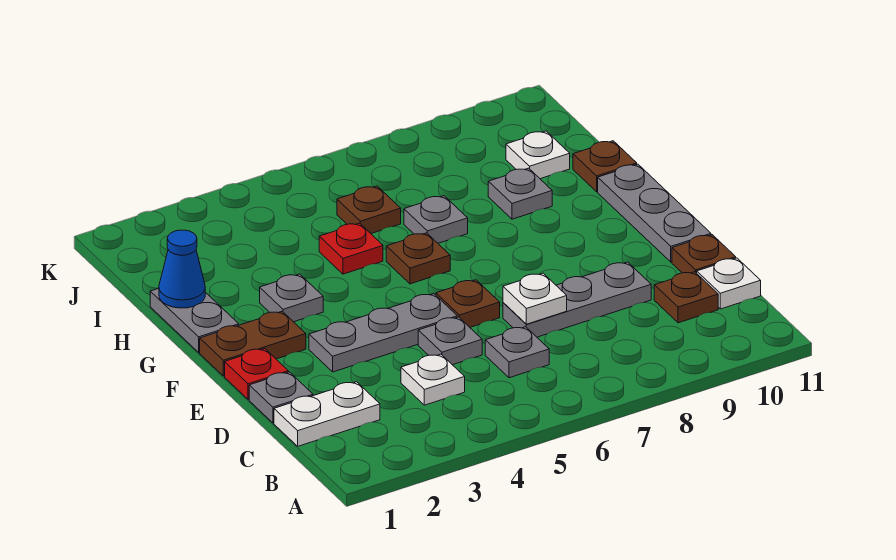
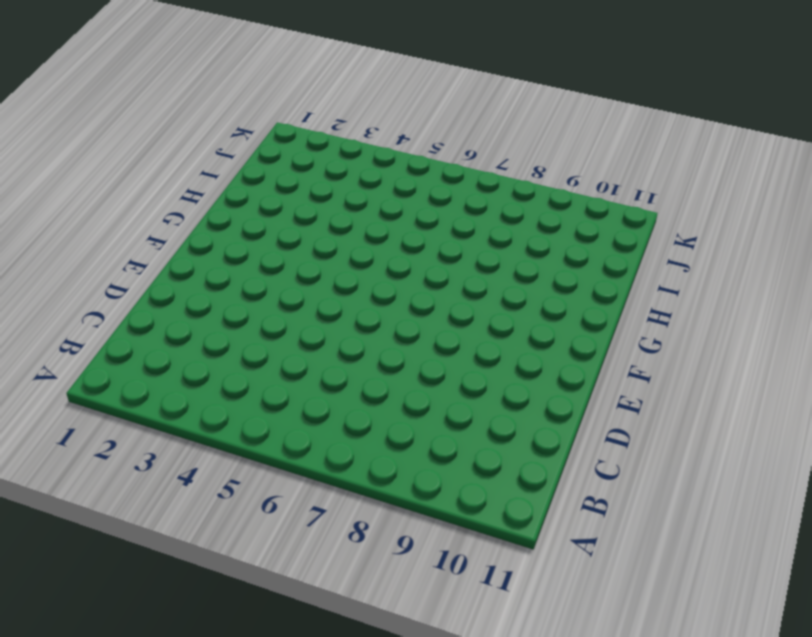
none -> white 1x2 plate [274,382,380,446]
none -> white 1x1 plate [401,354,465,405]
none -> grey 1x1 plate [485,327,549,378]

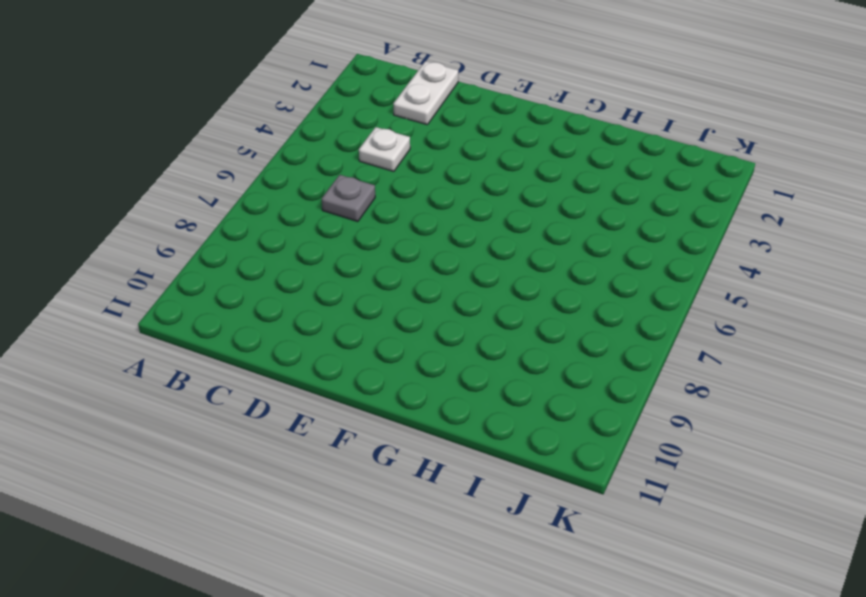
none -> brown 1x1 plate [654,272,718,323]
none -> white 1x1 plate [697,258,761,309]
none -> grey 1x1 plate [249,372,313,423]

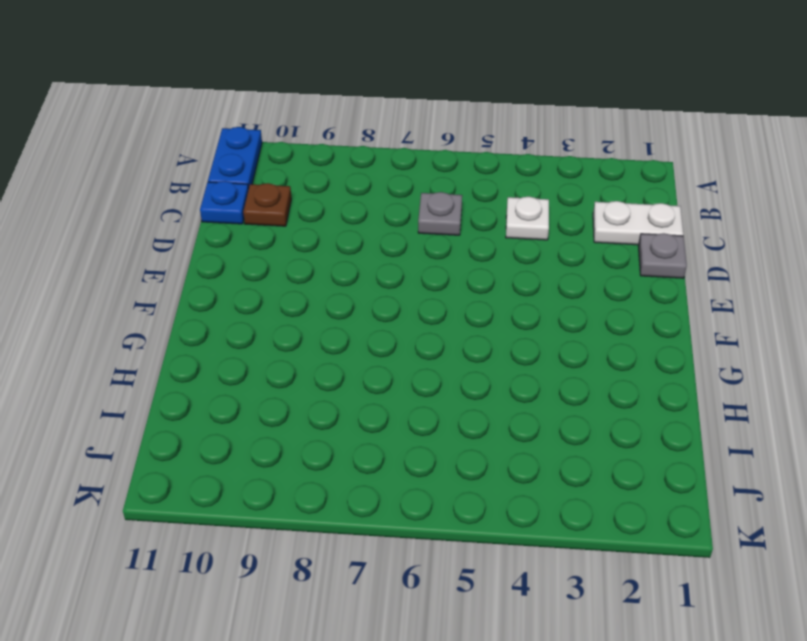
blue 1x2 plate [208,127,262,190] -> none
blue 1x1 plate [200,181,248,224] -> white 1x1 plate [697,258,761,309]
none -> grey 1x1 plate [418,317,482,365]
none -> grey 1x3 plate [503,262,651,337]
none -> brown 1x1 plate [672,235,736,273]

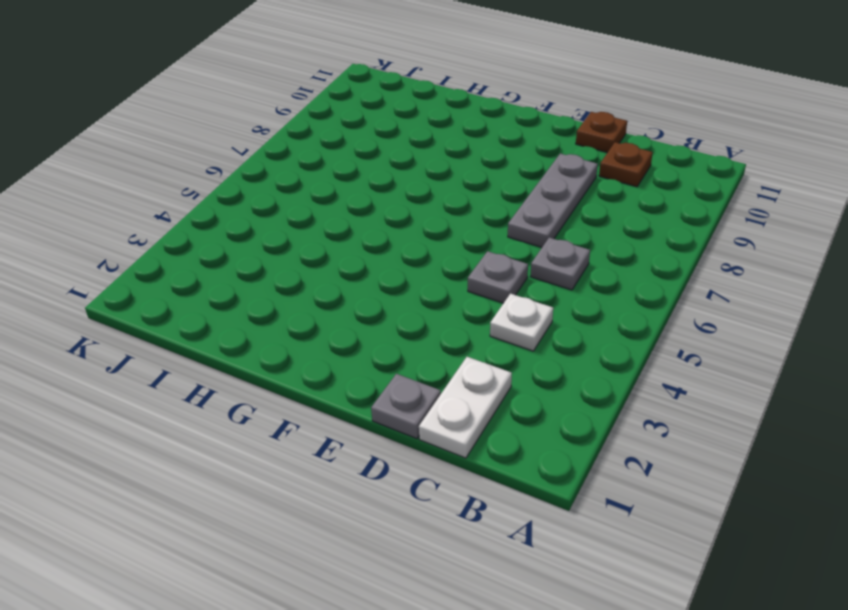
none -> white 1x1 plate [697,258,761,309]
none -> red 1x1 plate [225,349,288,400]
none -> grey 1x3 plate [309,294,457,372]

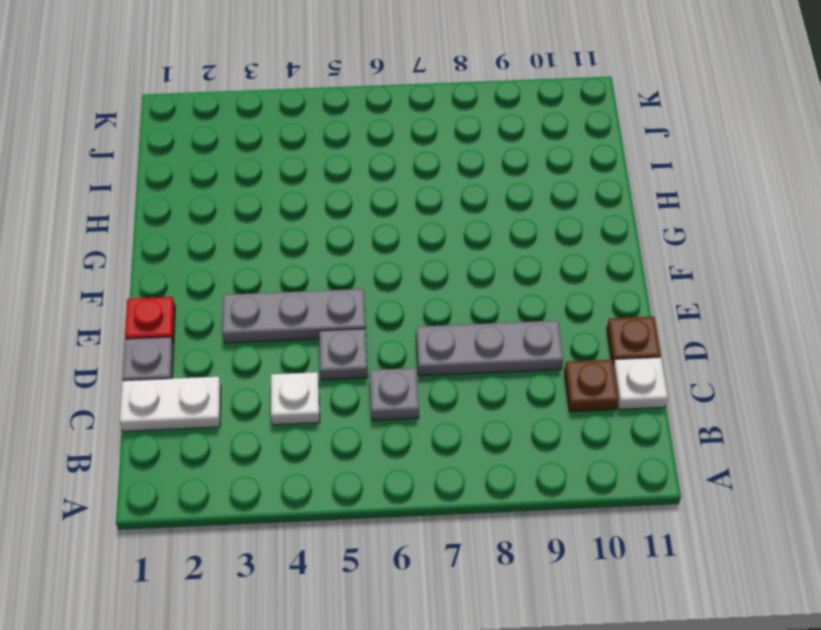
none -> brown 1x1 plate [436,280,500,327]
none -> grey 1x3 plate [598,164,711,262]
none -> brown 1x2 plate [200,311,306,376]

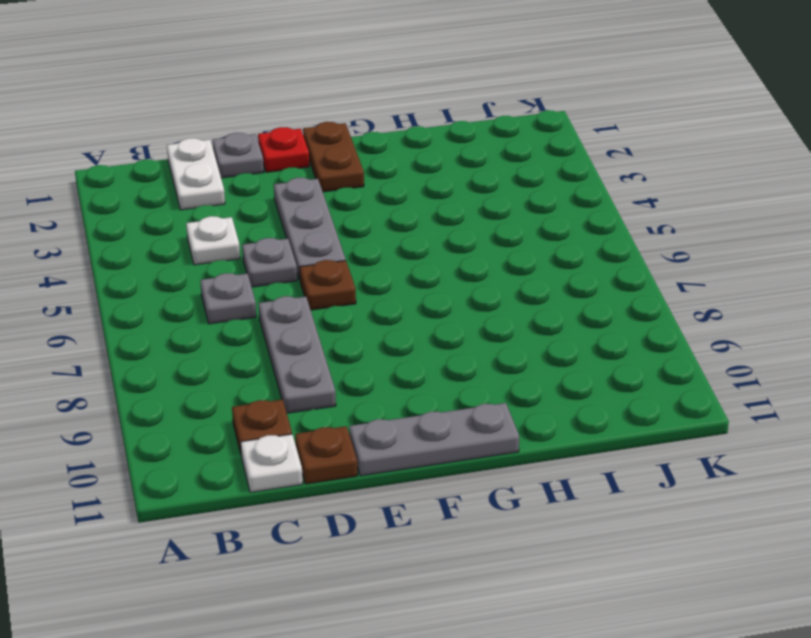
none -> grey 1x2 plate [150,288,239,352]
none -> grey 1x1 plate [260,274,323,322]
none -> brown 1x1 plate [386,233,450,284]

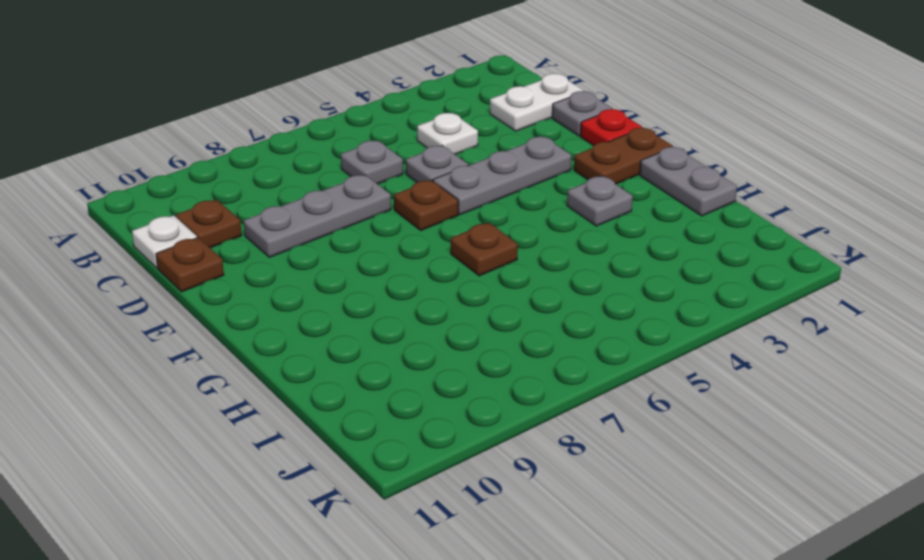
none -> grey 1x3 plate [598,164,711,262]
none -> red 1x1 plate [319,223,383,274]
none -> grey 1x1 plate [404,196,468,243]

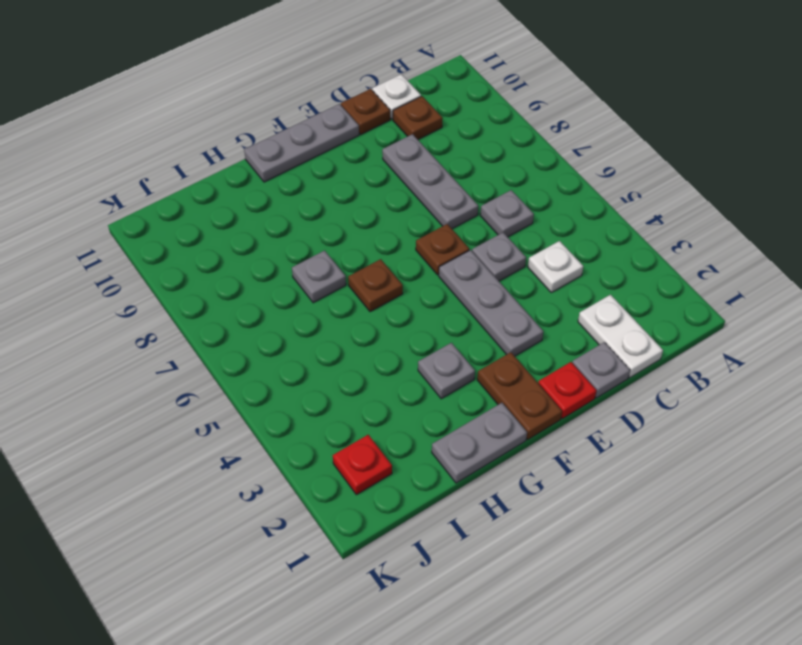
red 1x1 plate [333,435,392,495] -> red 1x1 plate moved to [319,223,383,274]
none -> grey 1x1 plate [488,168,552,219]
none -> brown 1x1 plate [573,141,637,192]
none -> brown 1x1 plate [337,186,401,234]

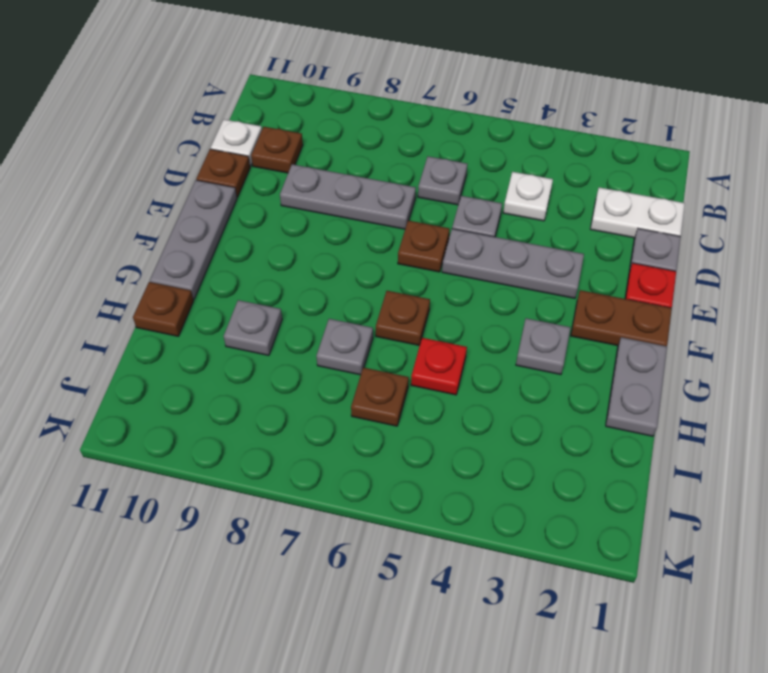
none -> white 1x1 plate [506,131,570,179]
none -> white 1x1 plate [503,273,567,324]
none -> blue 1x1 cone [159,230,205,308]

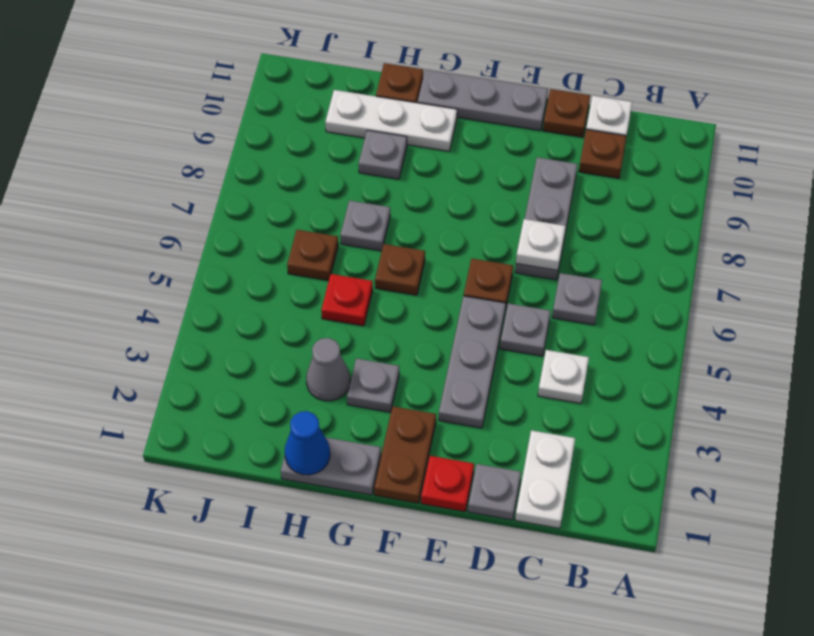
white 1x3 plate [325,90,457,151] -> white 1x1 plate [506,131,570,179]
grey 1x1 cone [306,338,350,401] -> none

